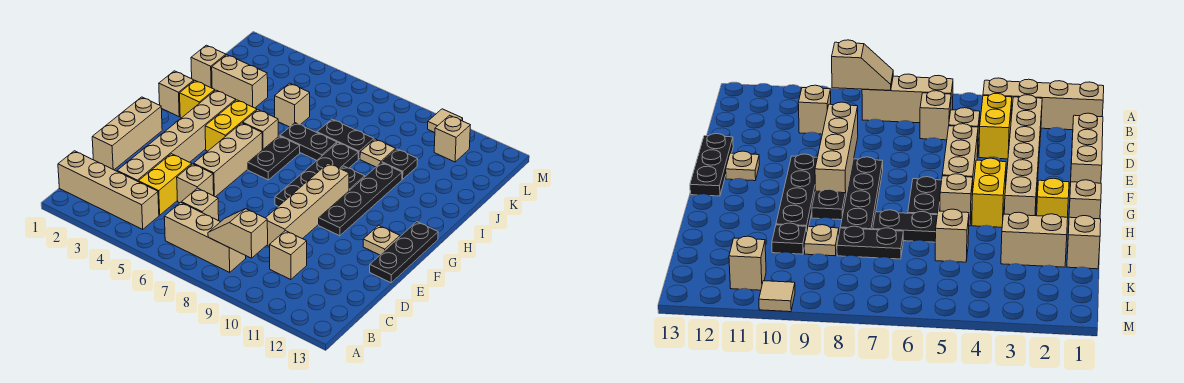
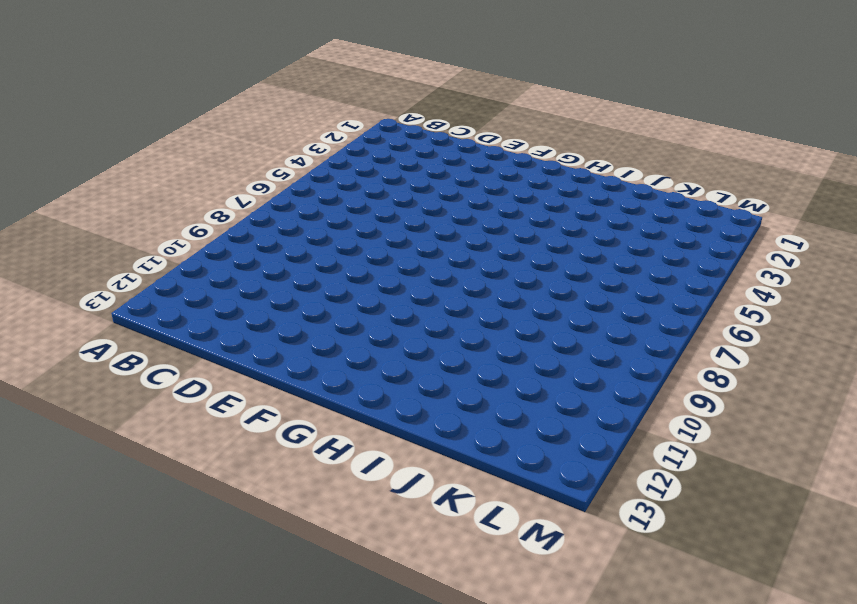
none -> tan 1x4 brick [58,151,159,229]
none -> tan 1x3 brick [164,202,246,272]
none -> tan 1x6 brick [117,90,236,181]
none -> yellow 1x2 brick [138,154,192,215]

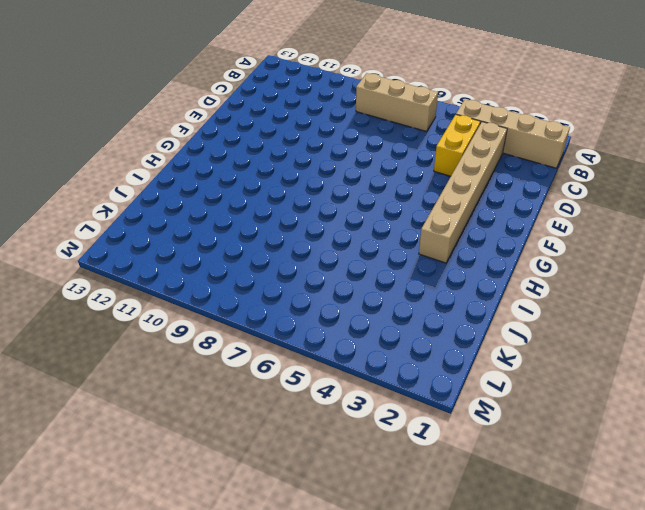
none -> tan 1x1 brick [181,188,219,221]
none -> tan 1x1 brick [270,231,307,280]
none -> tan 1x3 brick [92,97,162,170]
none -> tan 1x1 brick [177,164,214,203]

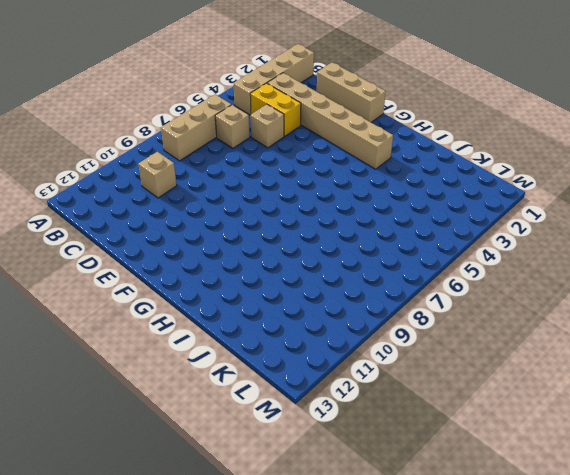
none -> tan 1x4 brick [266,163,349,247]
none -> tan 1x3 brick [194,123,262,197]
none -> black 1x3 plate [370,222,438,283]
none -> black 1x4 plate [275,143,358,206]

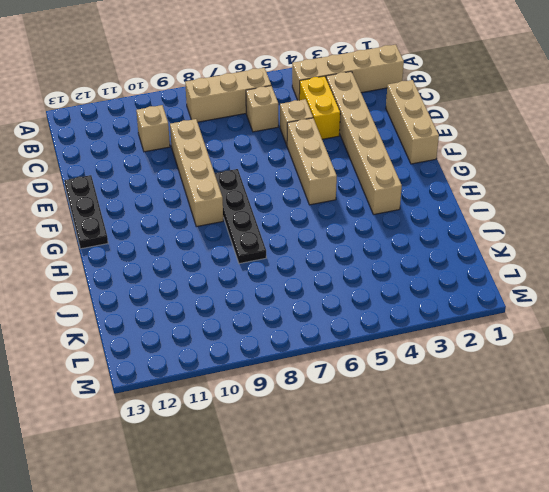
none -> black 1x4 plate [319,163,402,236]
none -> tan 1x1 plate [363,225,400,255]
none -> yellow 1x2 brick [205,100,257,151]
none -> black 1x2 plate [248,136,300,180]

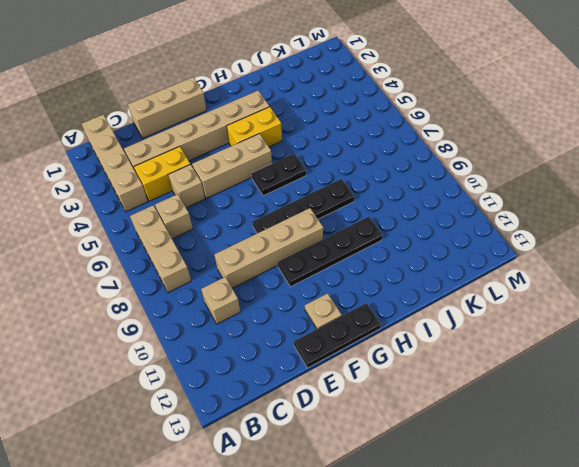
none -> tan 1x1 brick [159,71,194,116]
none -> yellow 1x1 brick [180,81,215,118]
none -> tan 1x1 brick [243,110,278,150]
none -> black 1x1 plate [341,166,365,191]

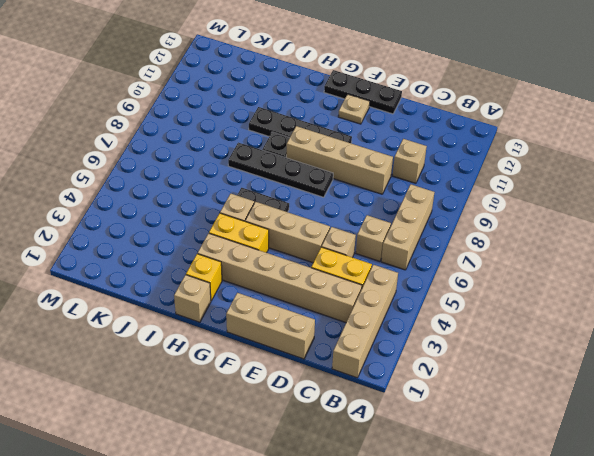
none -> black 1x2 plate [280,123,337,160]
none -> tan 1x1 brick [191,45,226,88]
none -> tan 1x2 brick [212,55,268,108]
none -> tan 1x1 brick [275,83,310,127]

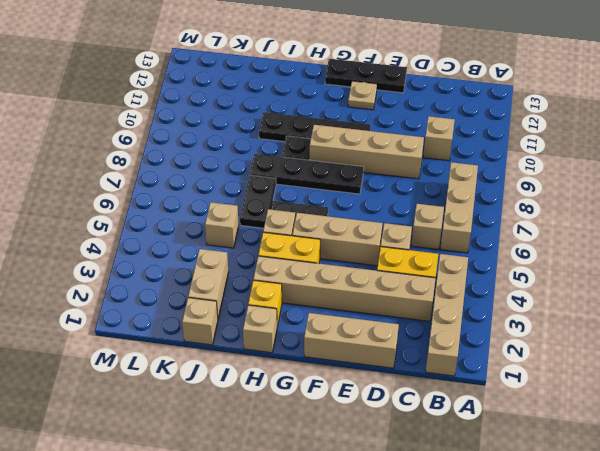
none -> black 1x2 plate [317,119,374,159]
none -> tan 1x1 plate [360,139,396,167]
none -> black 1x1 plate [382,149,418,179]
none -> tan 1x1 brick [434,115,470,162]

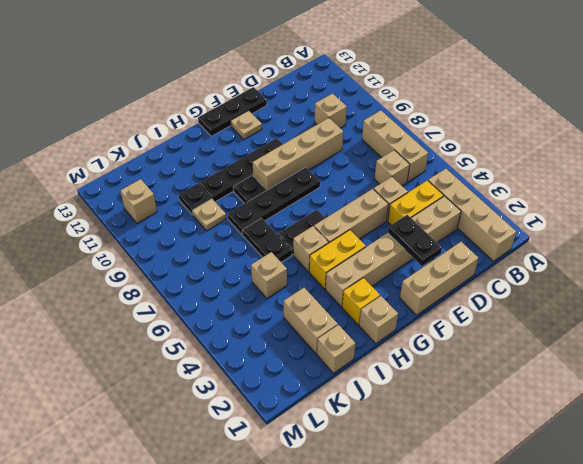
black 1x2 plate [388,215,442,266] -> black 1x2 plate moved to [317,119,374,159]
none -> tan 1x1 tile [428,109,463,133]
none -> tan 1x2 slope [208,209,268,258]

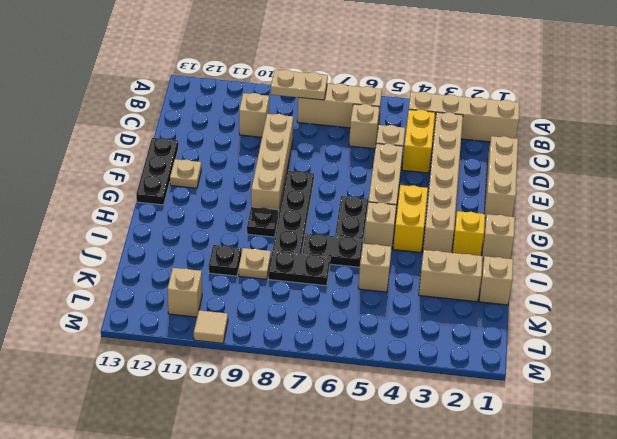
tan 1x2 plate [271,70,328,100] -> tan 1x2 slope [208,209,268,258]
none -> black 1x4 plate [319,163,402,236]

